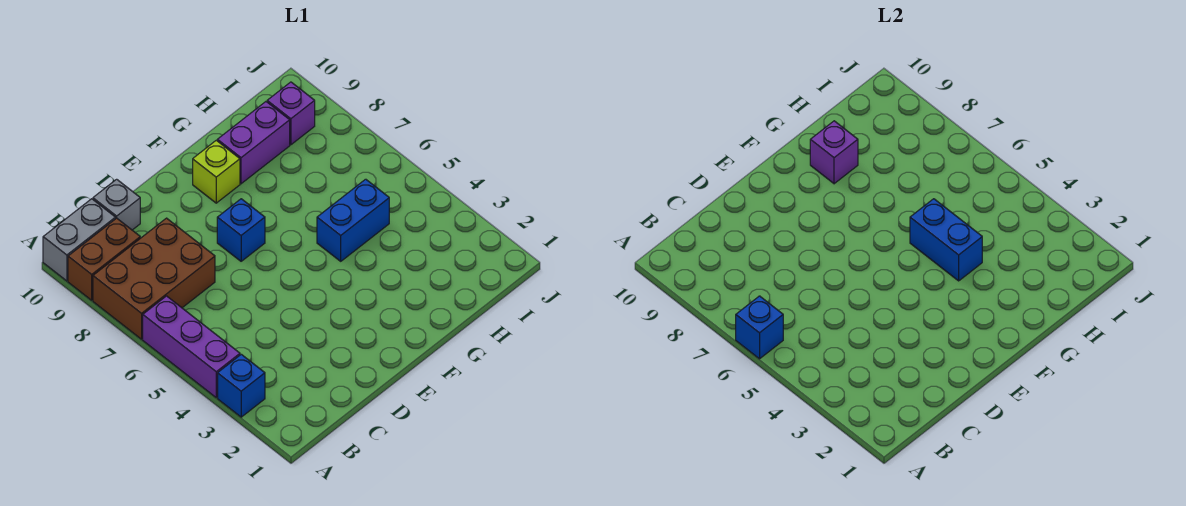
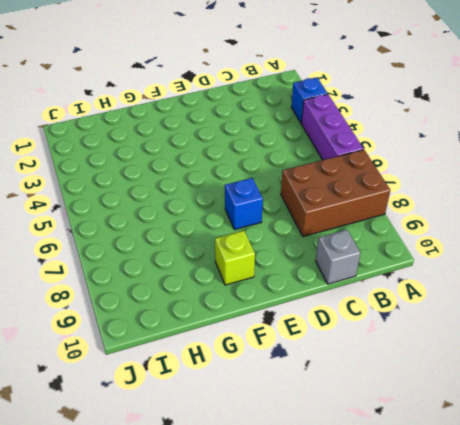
none -> brown 1x2 brick [68,218,140,300]
none -> grey 1x2 brick [43,199,115,281]
none -> blue 1x2 brick [317,179,389,261]

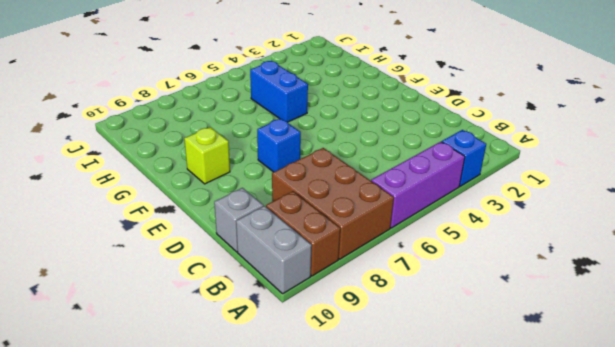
none -> purple 1x2 brick [217,102,290,184]
none -> purple 1x1 brick [267,82,315,145]
none -> blue 1x1 brick [736,296,783,359]

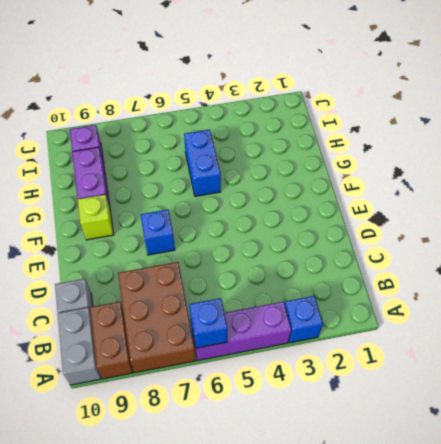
none -> blue 1x2 brick [910,199,982,281]
none -> purple 1x1 brick [810,121,858,184]

